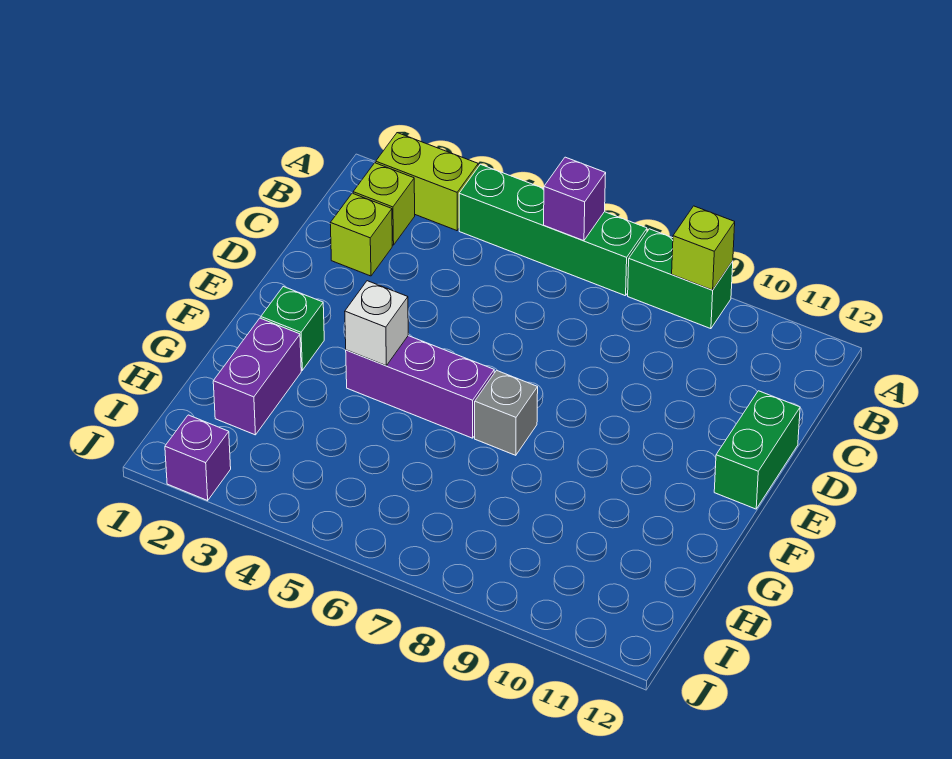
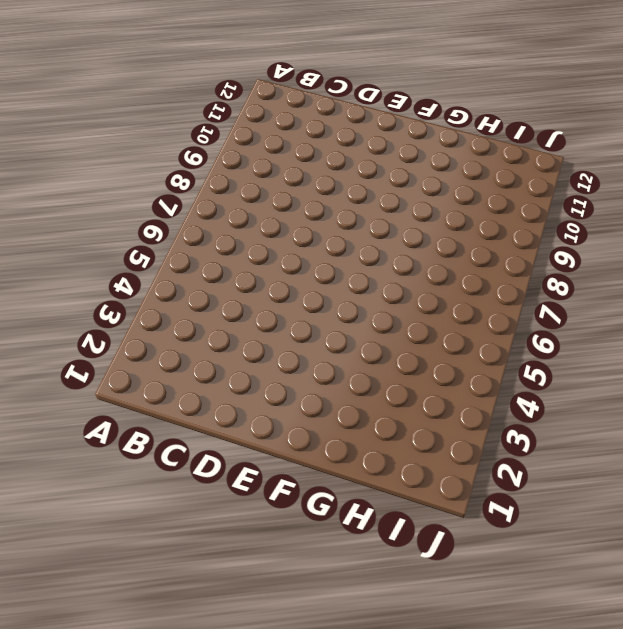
none -> lime 1x2 brick [376,133,478,231]
none -> green 1x4 brick [459,164,647,296]
none -> green 1x2 brick [628,229,733,329]

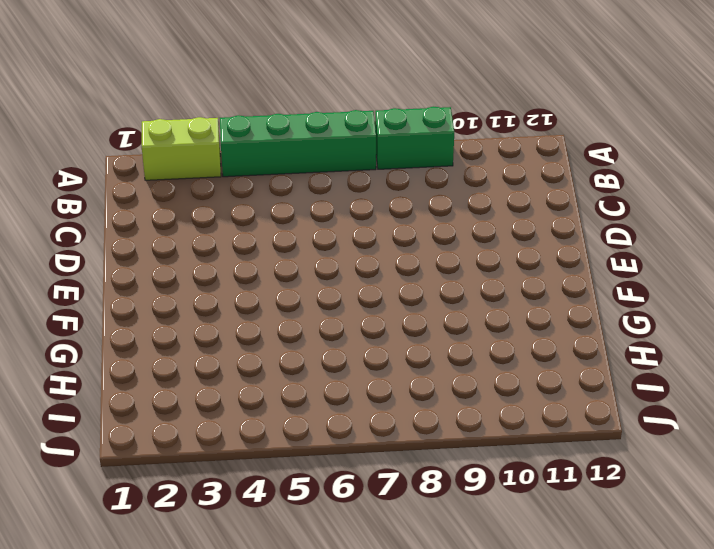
none -> lime 1x1 brick [353,163,415,245]
none -> lime 1x1 brick [330,193,392,276]
none -> green 1x2 brick [714,391,800,509]

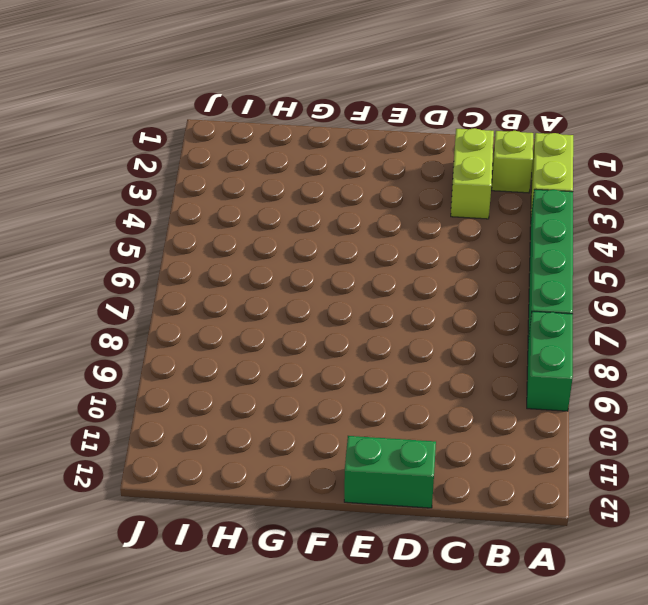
lime 1x2 brick [451,128,494,219] -> lime 1x1 brick [330,193,392,276]
none -> green 1x1 brick [261,287,324,370]
none -> purple 1x3 brick [346,336,494,438]
none -> grey 1x1 brick [475,370,538,455]

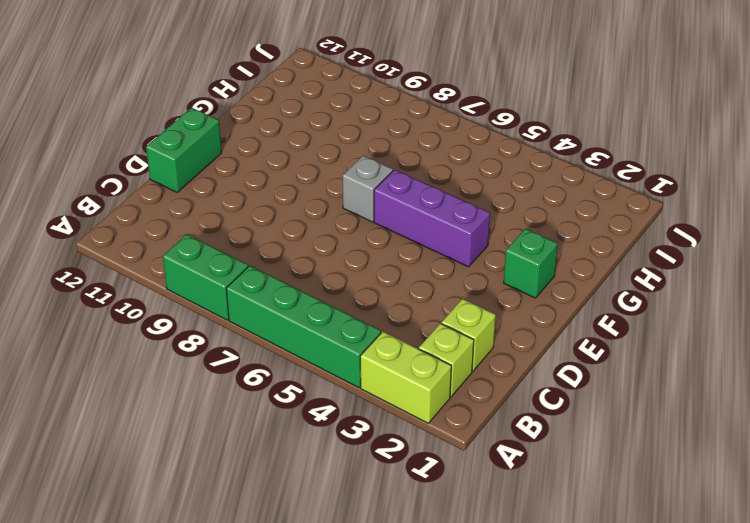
none -> purple 1x2 brick [213,318,301,435]
none -> purple 1x1 brick [165,415,231,500]
none -> purple 1x1 brick [544,157,606,241]

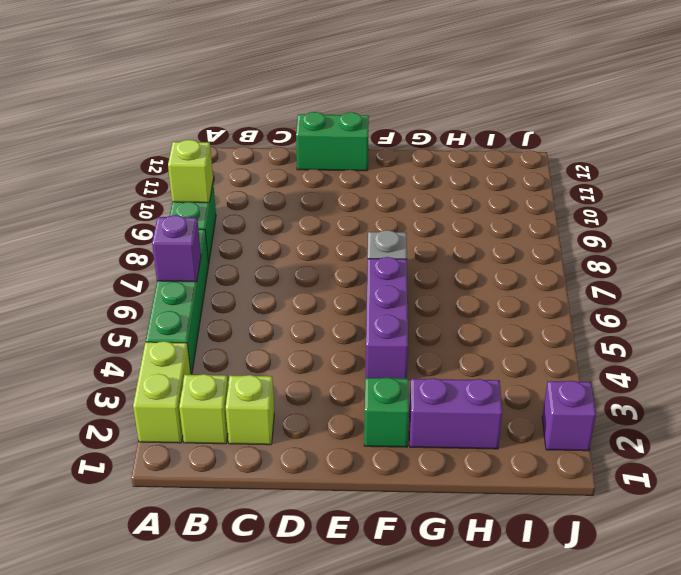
none -> white 1x1 brick [345,281,408,366]

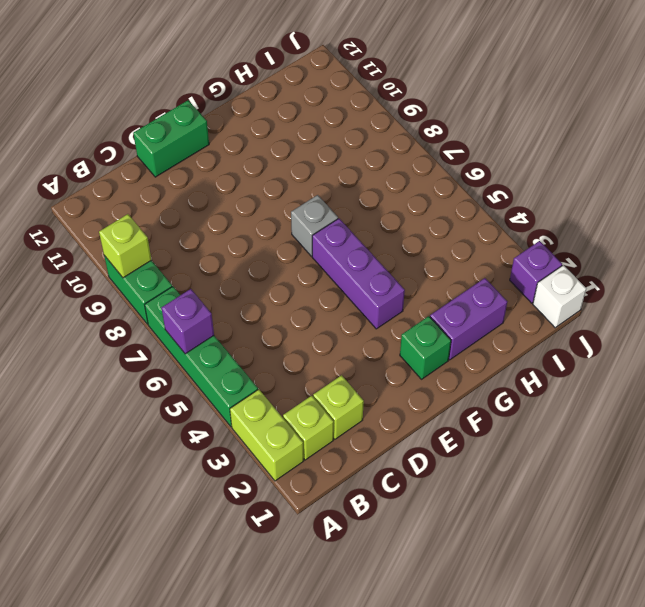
white 1x1 brick [533,265,586,328] -> white 1x1 brick moved to [345,281,408,366]

